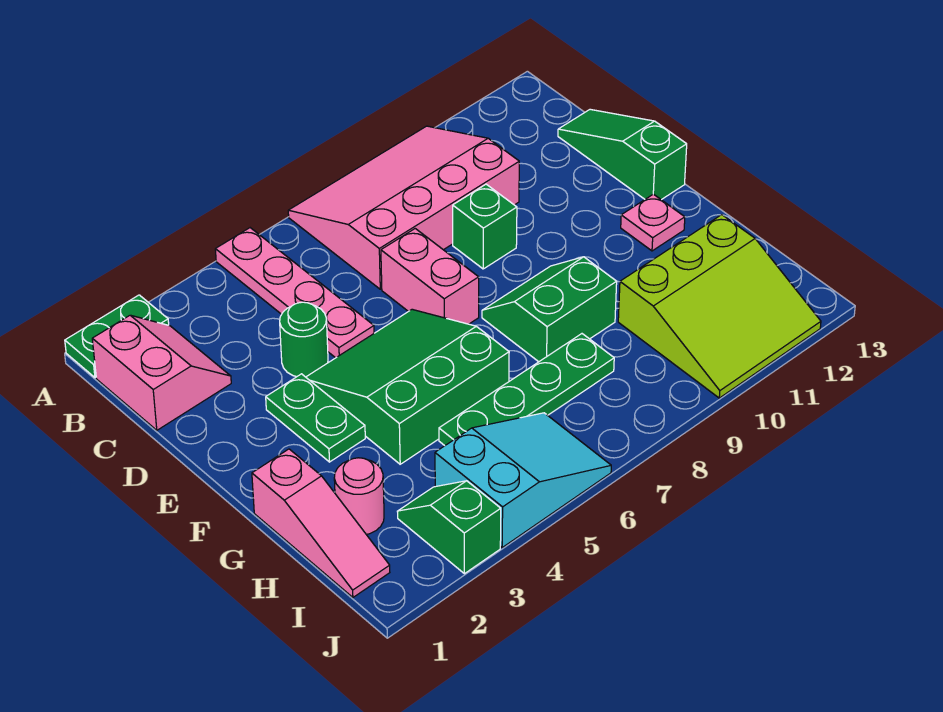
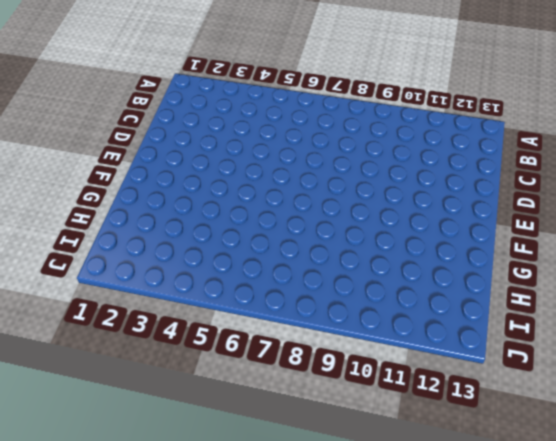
none -> green 1x2 plate [65,295,169,378]
none -> pink 1x4 plate [215,228,374,358]
none -> pink 3x4 slope [288,126,519,289]

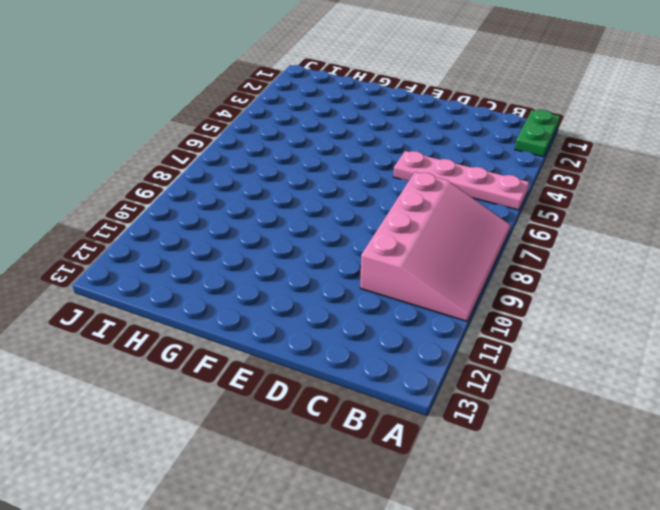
none -> pink 2x2 slope [92,315,231,430]
none -> green 1x3 slope [558,109,687,200]
none -> green 1x1 round brick [280,302,328,377]

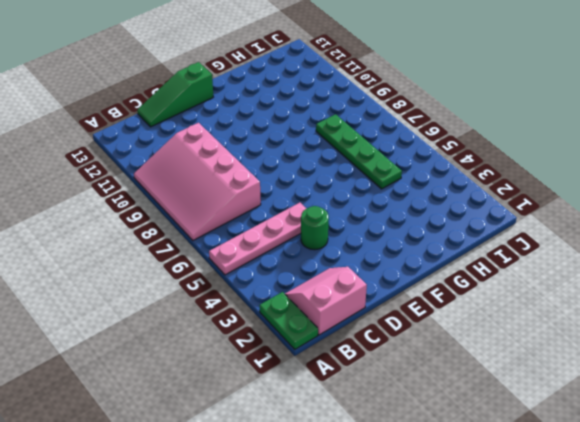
none -> pink 1x2 brick [381,229,479,324]
none -> green 1x1 brick [453,184,517,269]
none -> green 1x2 plate [266,374,365,462]

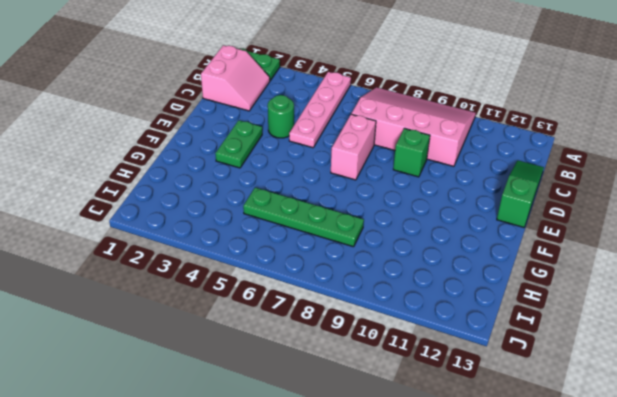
none -> green 3x3 slope [306,309,509,464]
none -> green 2x2 slope [482,257,617,362]
none -> pink 1x1 plate [621,194,685,251]

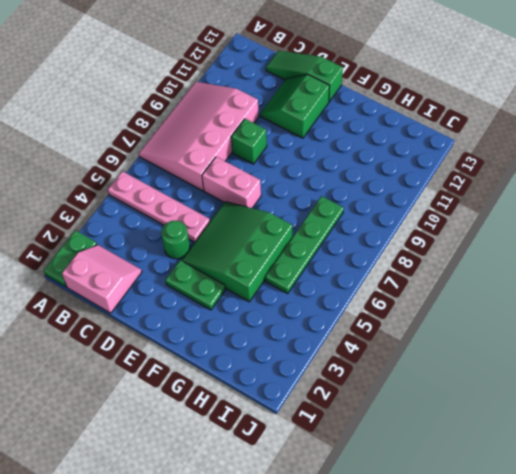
green 2x2 slope [260,75,330,138] -> green 2x2 slope moved to [482,257,617,362]
none -> pink 1x1 plate [621,194,685,251]
none -> pink 1x3 slope [252,449,390,597]
none -> pink 1x1 round brick [334,458,384,534]

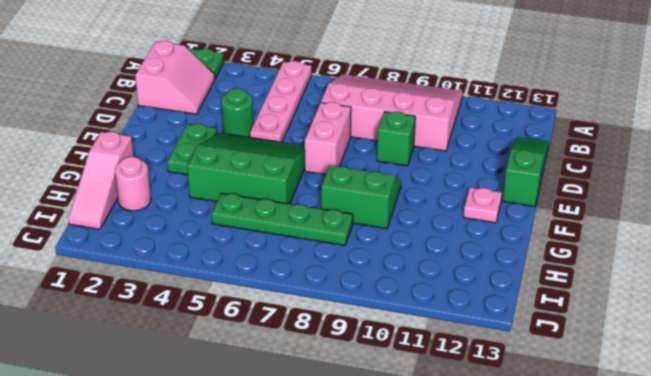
none -> lime 3x3 slope [618,215,821,398]
none -> green 1x2 slope [397,481,501,574]
none -> cyan 2x3 slope [435,413,611,547]

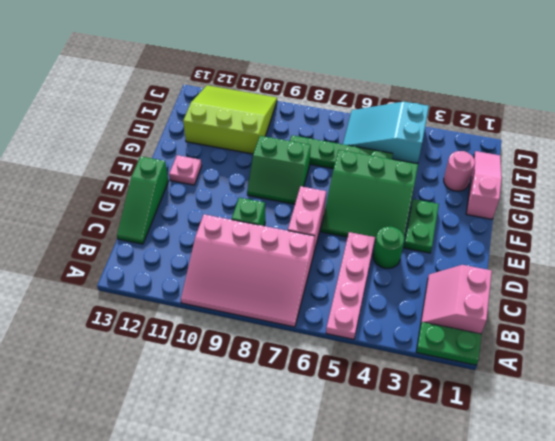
none -> green 1x2 slope [397,481,501,574]

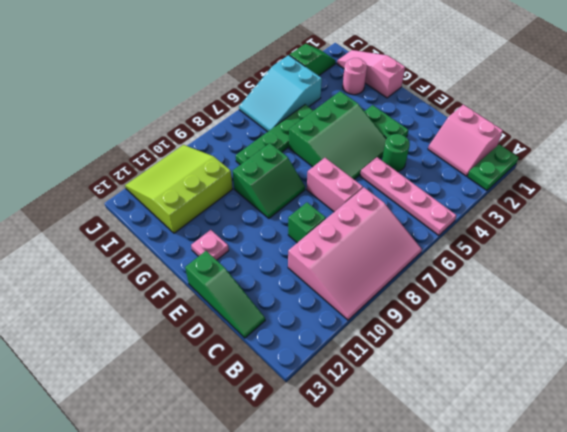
green 1x2 slope [290,44,336,76] -> green 1x2 slope turned to [397,481,501,574]

